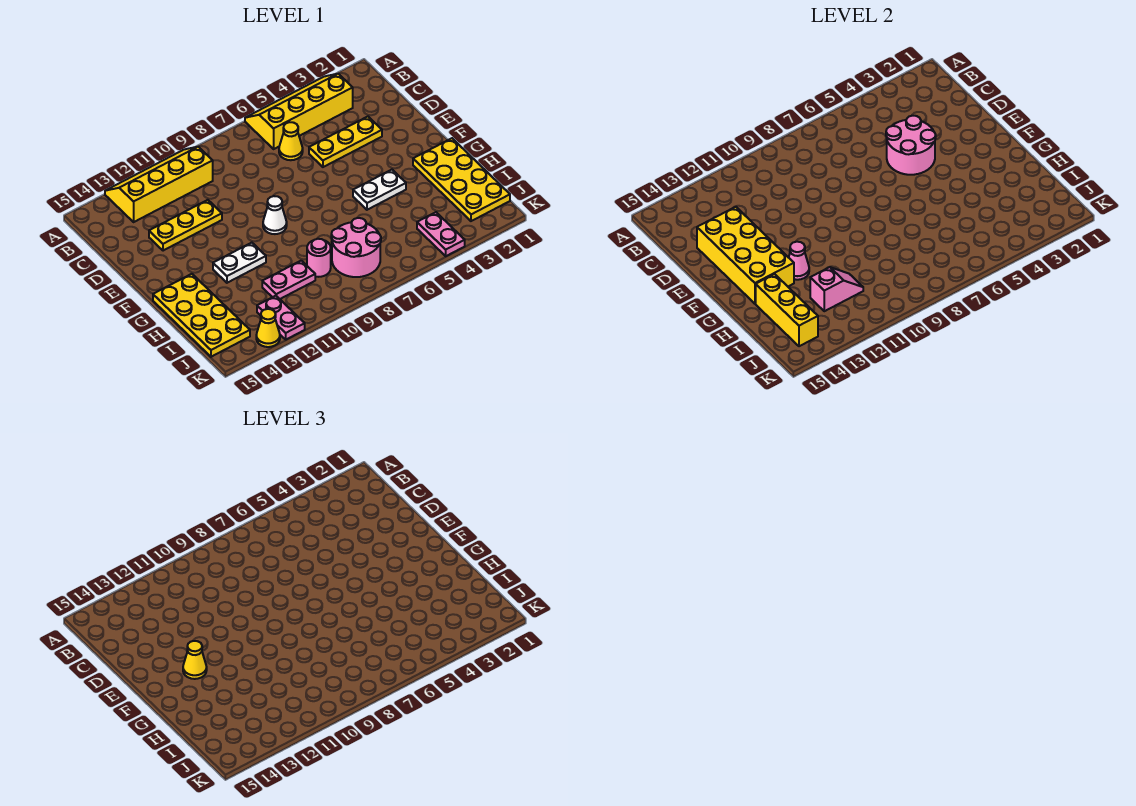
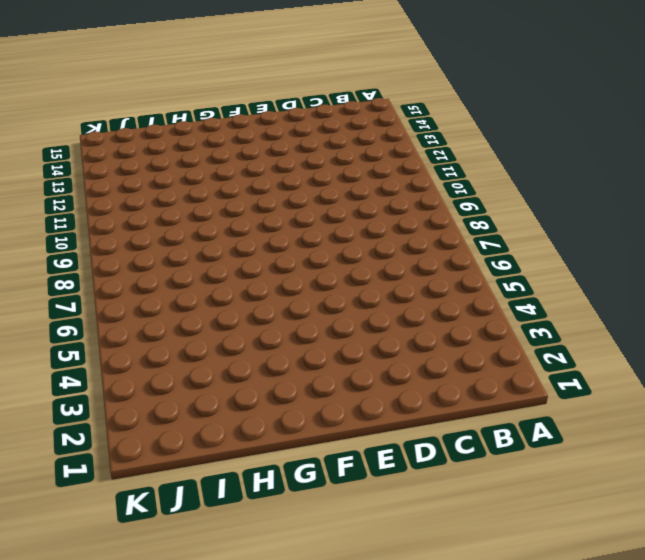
none -> yellow 2x4 slope [245,74,353,149]
none -> yellow 2x4 slope [105,147,213,222]
none -> yellow 1x1 cone [279,122,303,160]

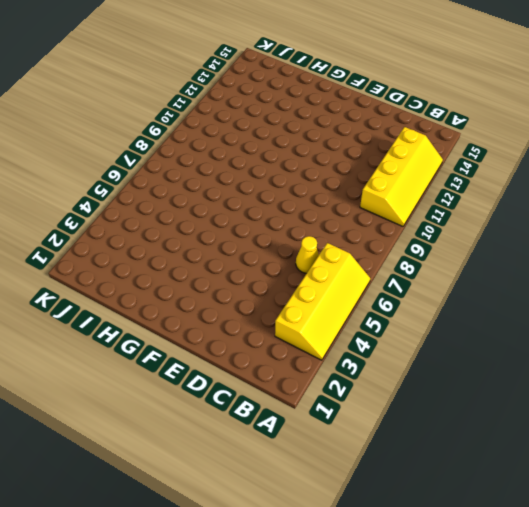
none -> yellow 1x3 plate [309,117,382,167]
none -> yellow 1x3 plate [149,200,222,251]
none -> white 1x1 cone [263,196,287,234]

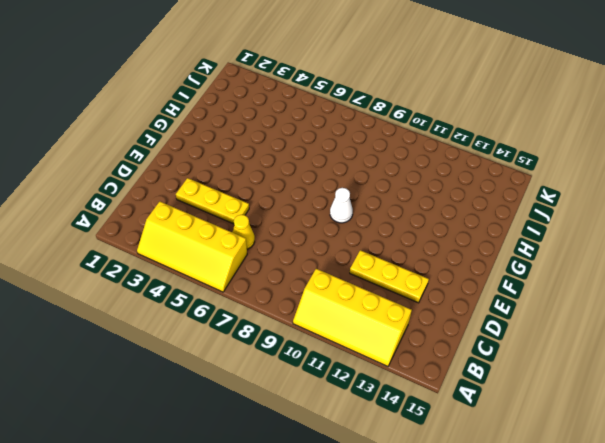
none -> yellow 2x4 plate [413,138,510,221]
none -> white 1x2 plate [353,170,406,210]
none -> white 1x2 plate [213,243,266,283]

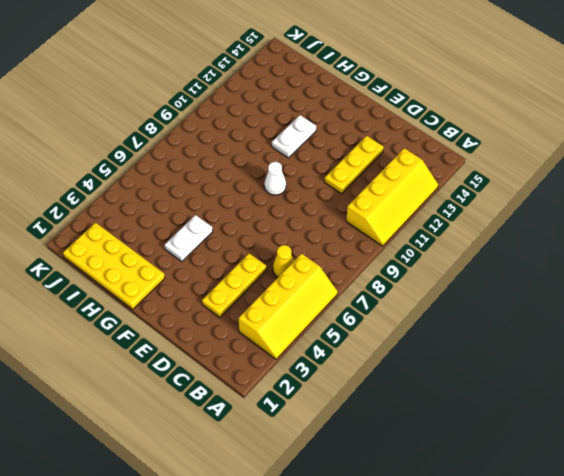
none -> yellow 2x4 plate [153,274,250,357]
none -> pink 2x2 round brick [331,218,381,277]
none -> pink 1x1 round brick [307,239,331,277]

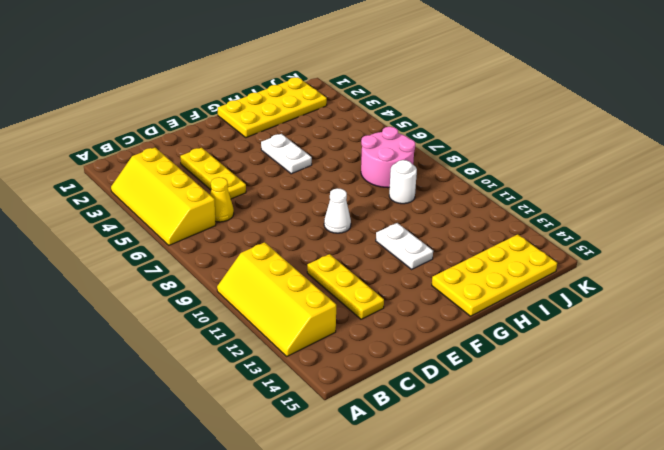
white 1x1 round brick [389,160,417,204] -> pink 1x1 round brick [307,239,331,277]
none -> pink 1x2 plate [262,261,315,299]
none -> pink 1x2 plate [417,212,465,256]
none -> pink 1x2 plate [257,296,305,339]

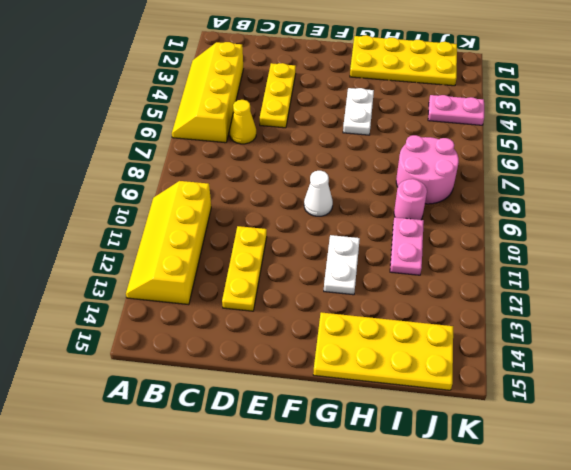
none -> pink 1x2 plate [257,296,305,339]
none -> yellow 1x1 cone [256,309,280,347]
none -> pink 2x2 round brick [886,116,936,175]

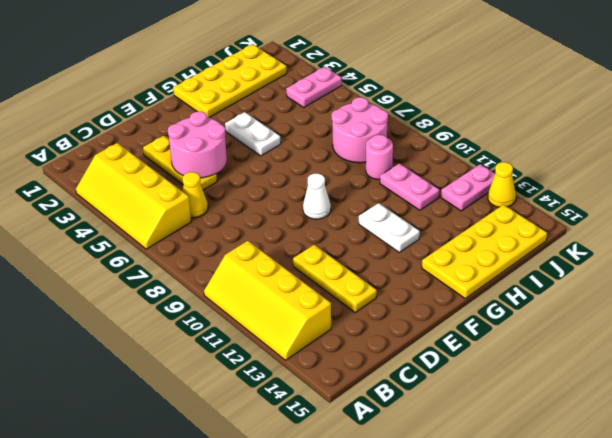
none -> yellow 2x4 brick [697,207,794,304]
none -> pink 1x1 cone [789,242,809,280]
none -> yellow 1x3 brick [756,274,818,346]

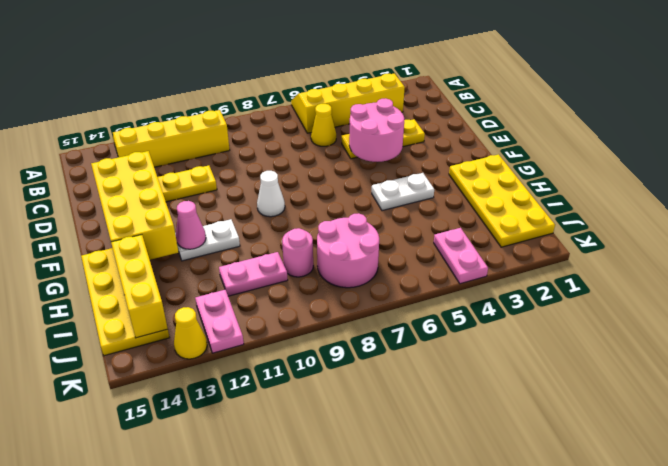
none -> pink 1x2 slope [810,267,863,311]
none -> yellow 1x1 cone [183,641,207,679]

